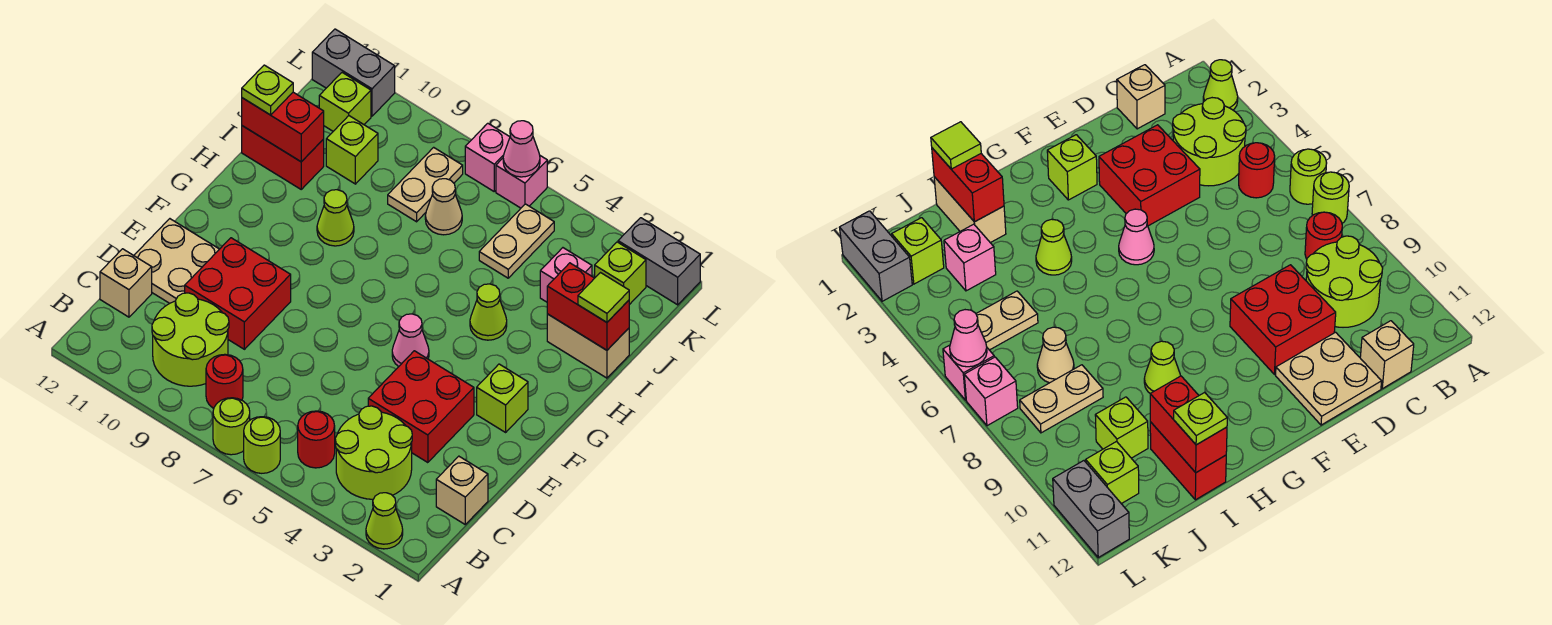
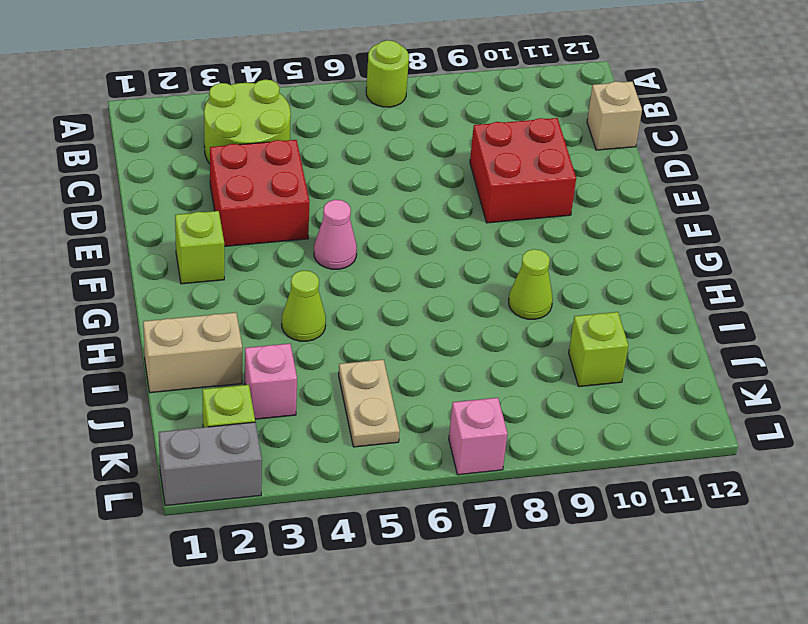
none -> lime 1x1 cone [366,493,403,549]
none -> lime 1x1 round brick [244,417,280,473]
none -> red 1x1 round brick [298,411,335,468]
none -> red 1x1 round brick [206,354,243,408]

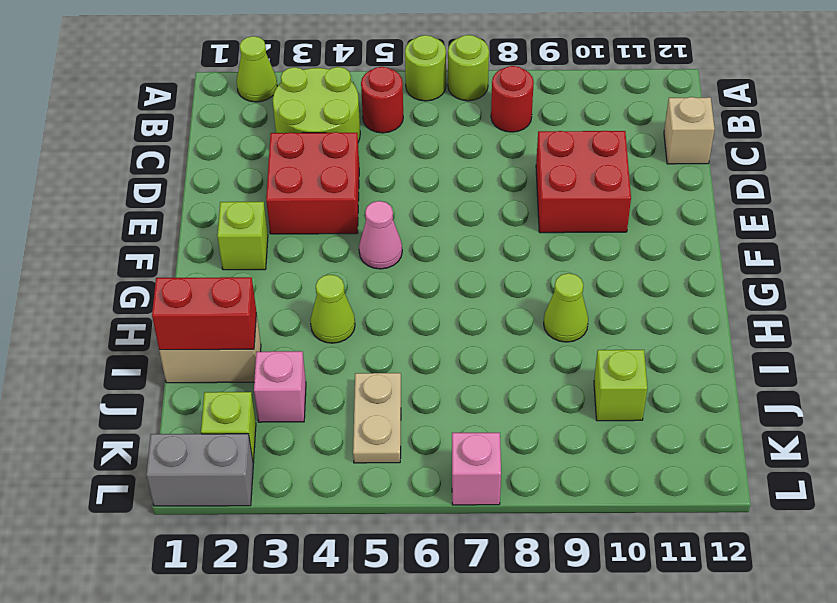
none -> lime 2x2 round brick [152,293,229,386]
none -> tan 1x1 brick [436,456,488,524]
none -> tan 2x2 plate [134,219,219,303]
none -> red 1x2 brick [242,126,324,189]

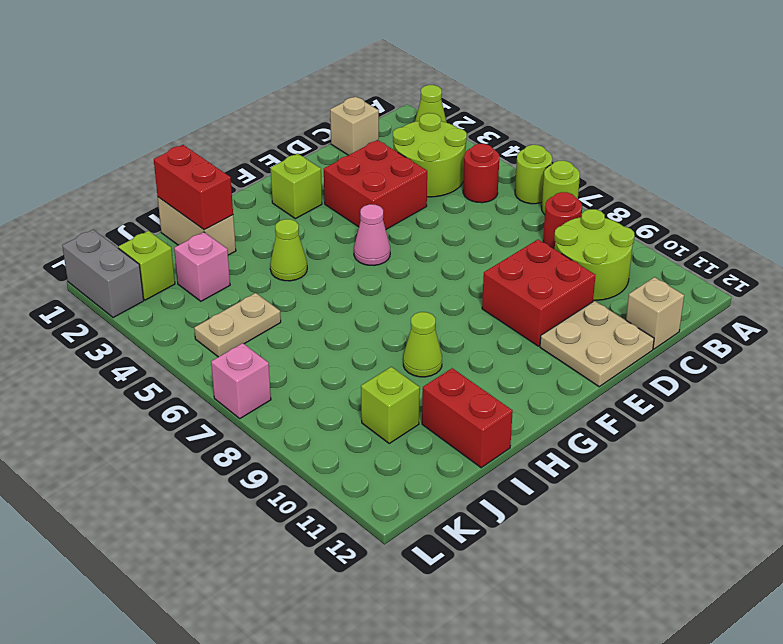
none -> tan 1x1 cone [425,179,462,235]
none -> tan 1x2 plate [388,147,463,222]
none -> lime 1x1 brick [319,73,371,131]
none -> pink 1x1 brick [496,156,547,208]

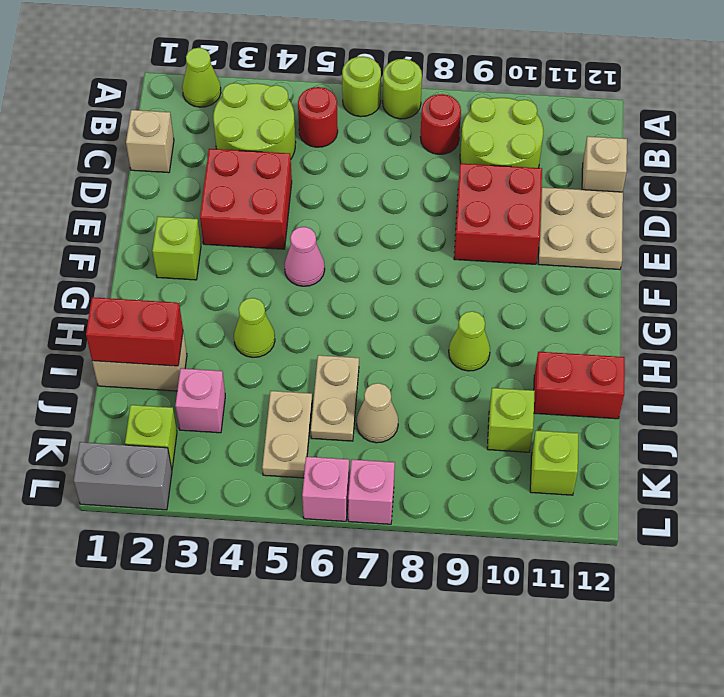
tan 1x2 plate [311,355,359,441] -> tan 1x2 plate moved to [388,147,463,222]
none -> grey 1x2 brick [312,29,395,116]
none -> red 1x2 brick [242,92,324,162]
none -> pink 1x1 cone [503,121,540,177]
none -> lime 1x1 tile [578,273,629,322]

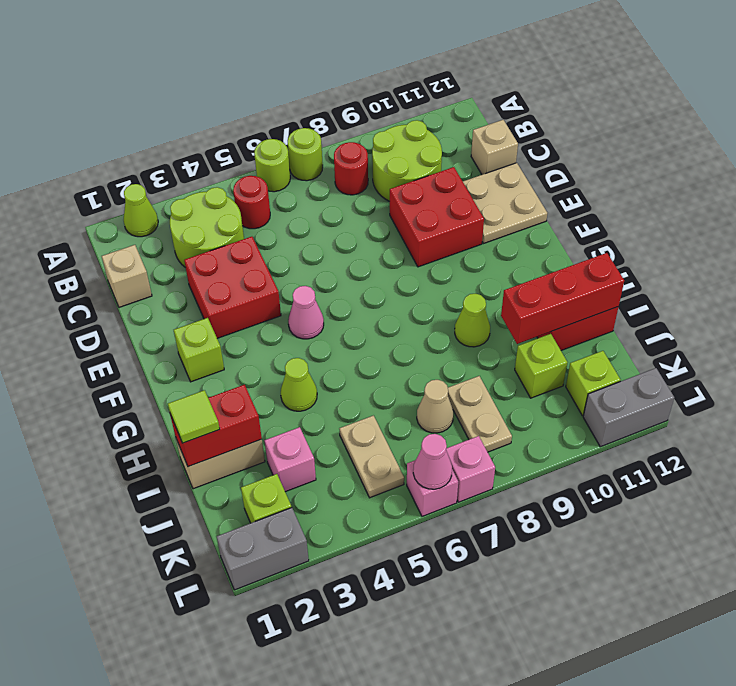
red 1x3 brick [501,253,624,344] -> red 1x2 brick [242,92,324,162]
none -> lime 1x1 plate [242,65,293,115]

